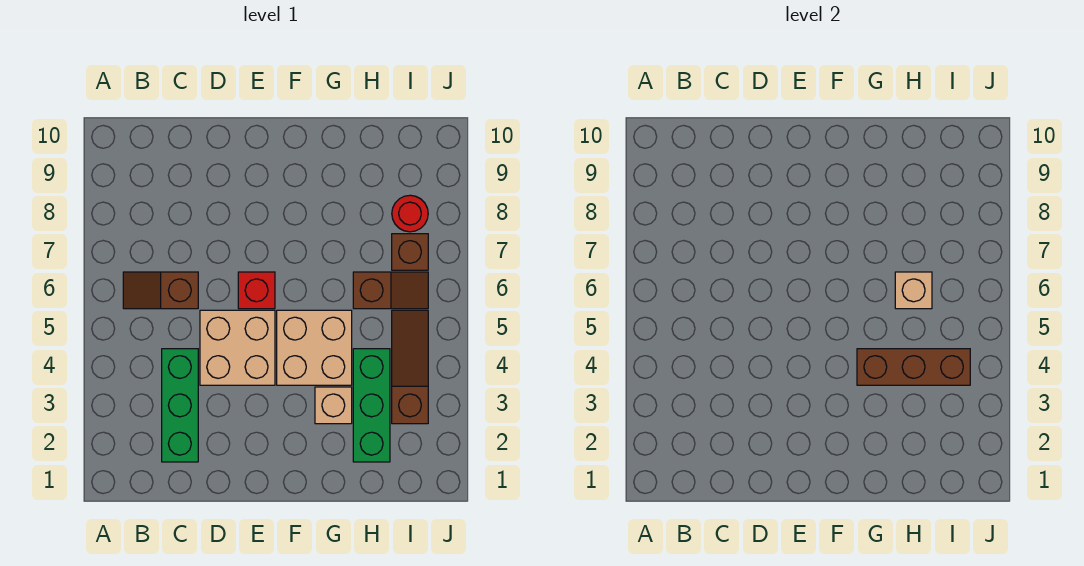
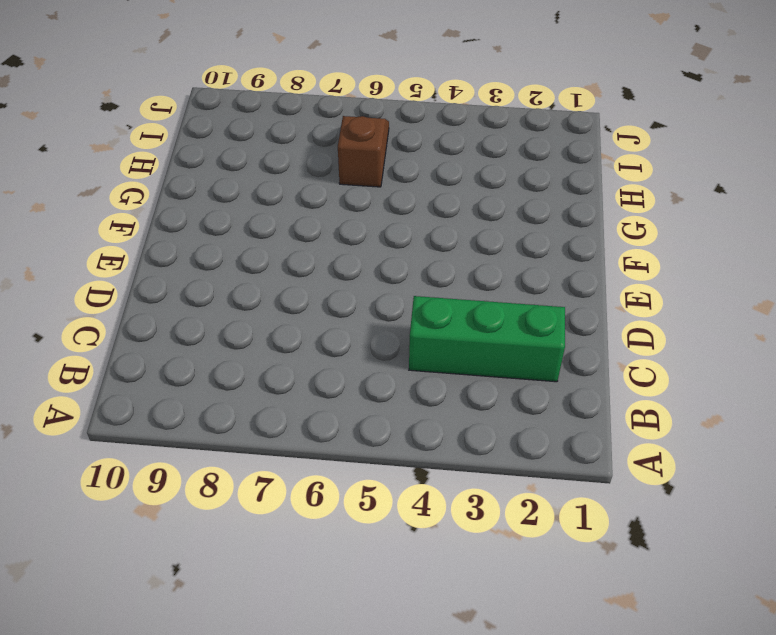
none -> brown 1x2 slope [123,272,198,309]
none -> tan 2x2 brick [200,310,275,385]
none -> red 1x1 brick [238,272,275,309]

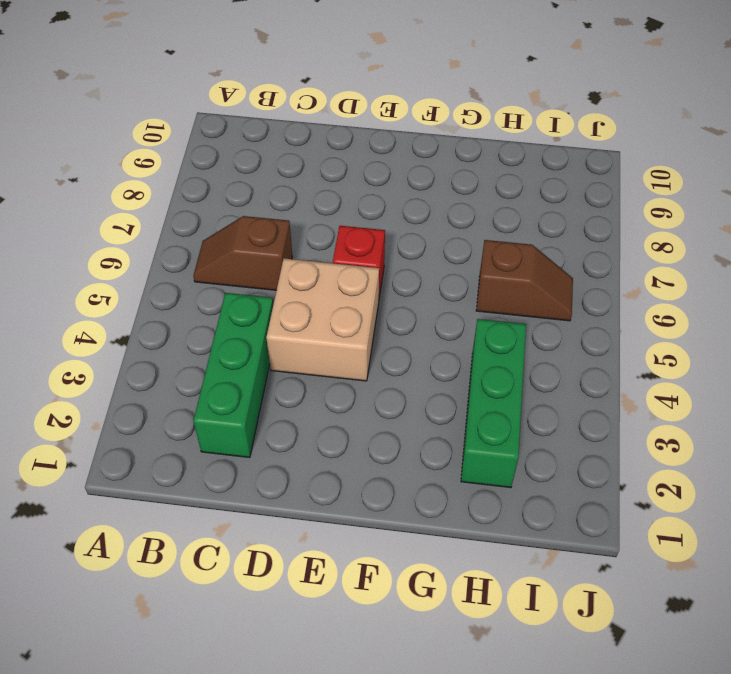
none -> tan 2x2 brick [277,310,352,385]
none -> tan 1x1 brick [315,387,352,424]
none -> brown 1x3 slope [392,310,428,424]

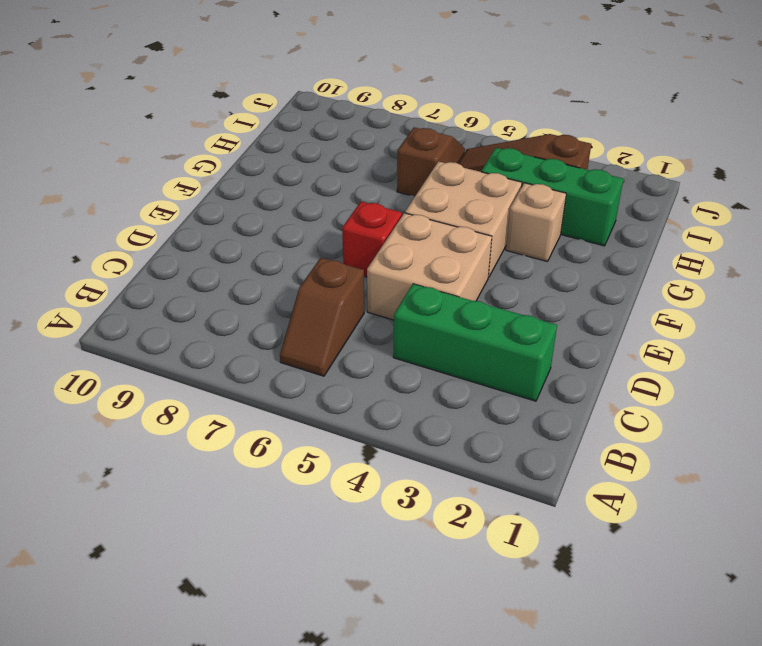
none -> brown 1x1 brick [392,234,428,270]
none -> red 1x1 round brick [392,195,428,232]
none -> brown 1x3 brick [857,349,970,385]

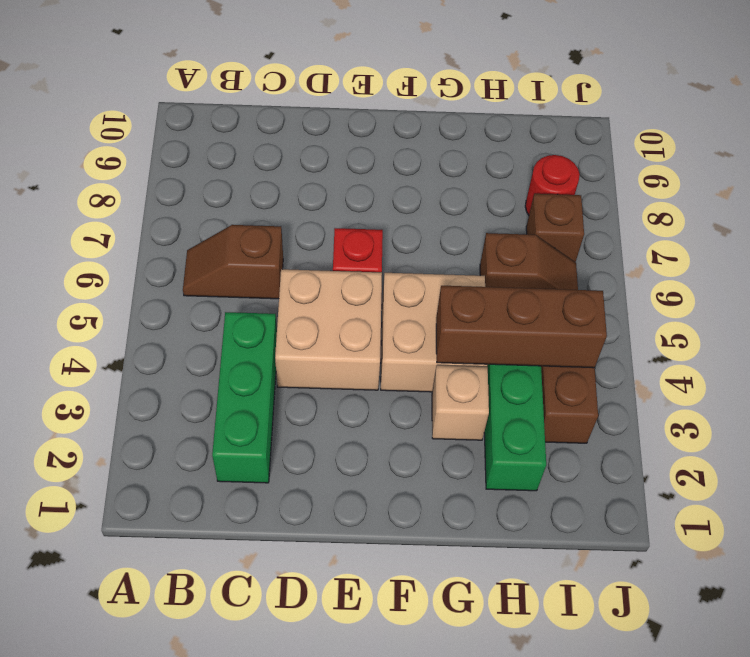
none -> tan 1x1 brick [895,272,932,309]

